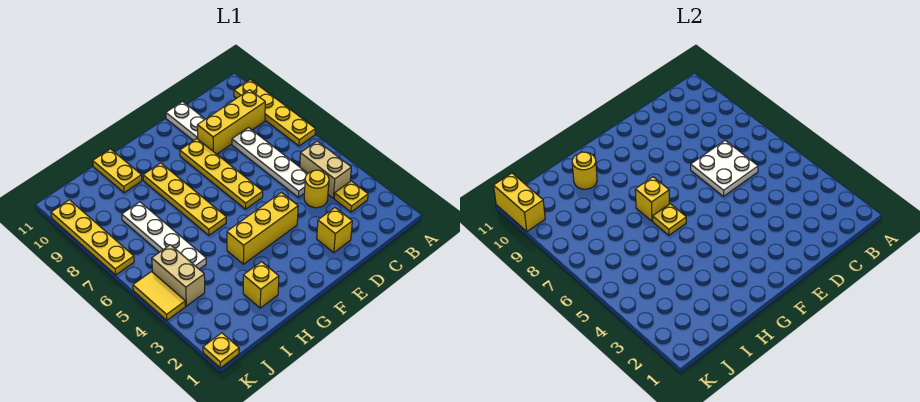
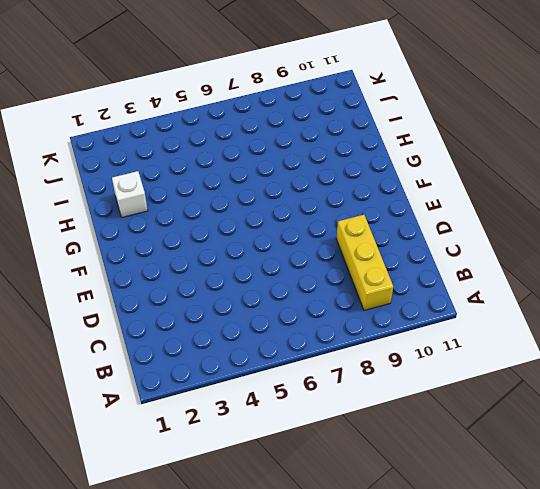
white 1x1 brick [112,171,148,217] -> yellow 1x1 brick [243,262,279,308]
none -> yellow 1x4 plate [234,79,315,146]
none -> yellow 1x1 plate [334,181,368,212]
none -> tan 1x2 brick [300,141,351,198]

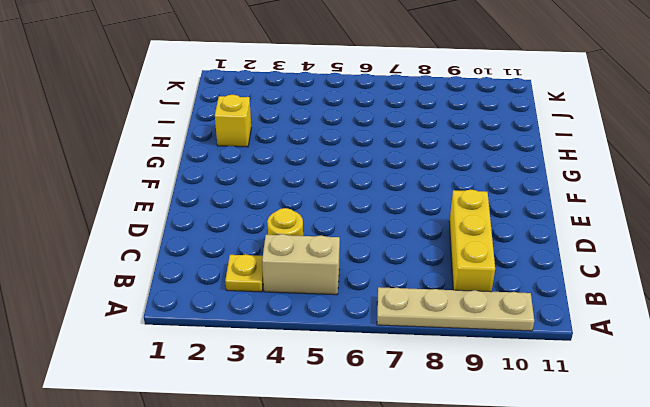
tan 1x4 plate [377,287,534,331] -> yellow 1x4 plate [234,79,315,146]
none -> white 1x4 plate [232,128,308,197]
none -> yellow 1x1 brick [317,208,352,253]
none -> white 1x2 plate [166,101,205,141]

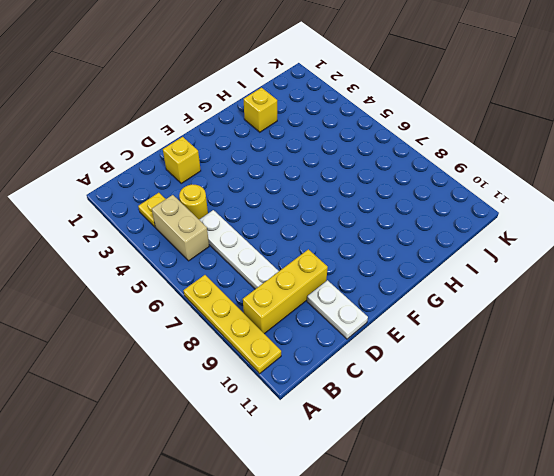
none -> yellow 1x3 brick [227,192,298,264]
none -> yellow 1x4 plate [180,139,263,209]
none -> yellow 1x4 plate [143,163,226,235]

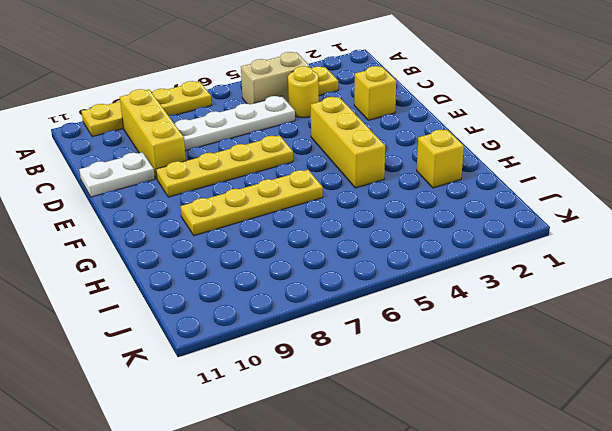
none -> yellow 1x2 plate [93,149,142,193]
none -> white 1x4 plate [122,202,206,269]
none -> tan 1x2 brick [152,245,205,306]

